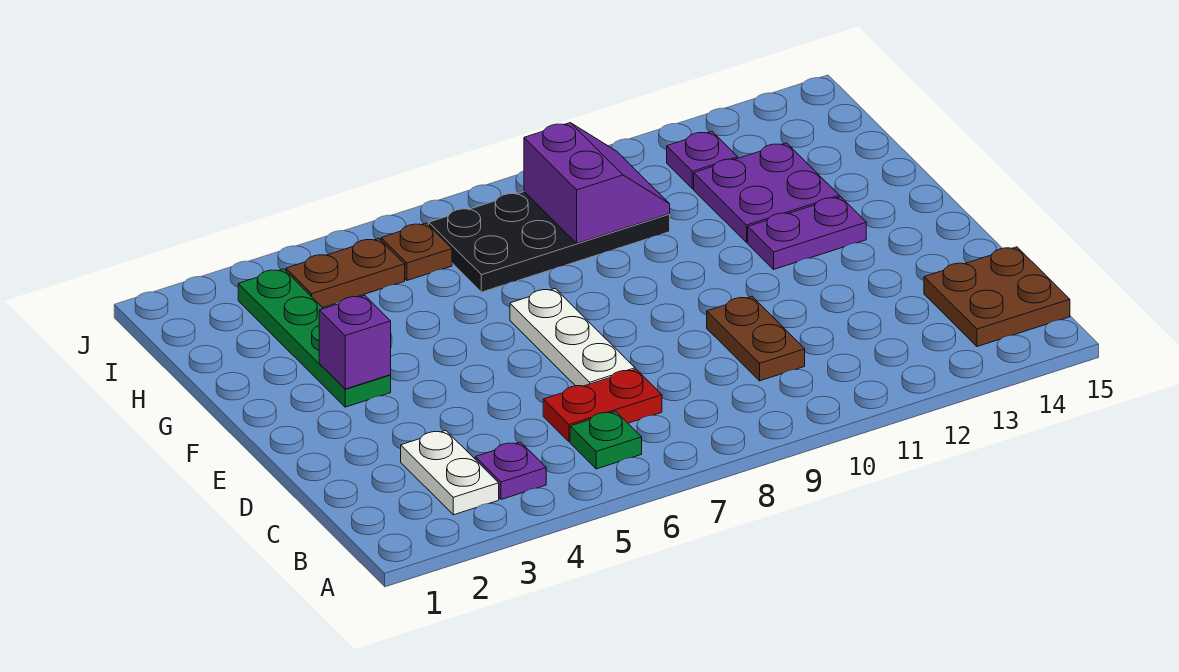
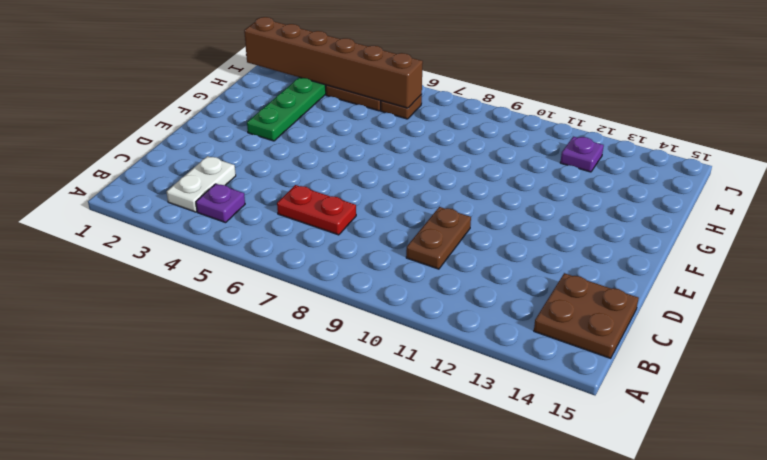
brown 1x6 brick [244,17,423,108] -> none
none -> green 1x1 plate [570,411,642,469]
none -> white 1x3 plate [510,289,635,386]
none -> purple 1x2 plate [748,197,866,269]

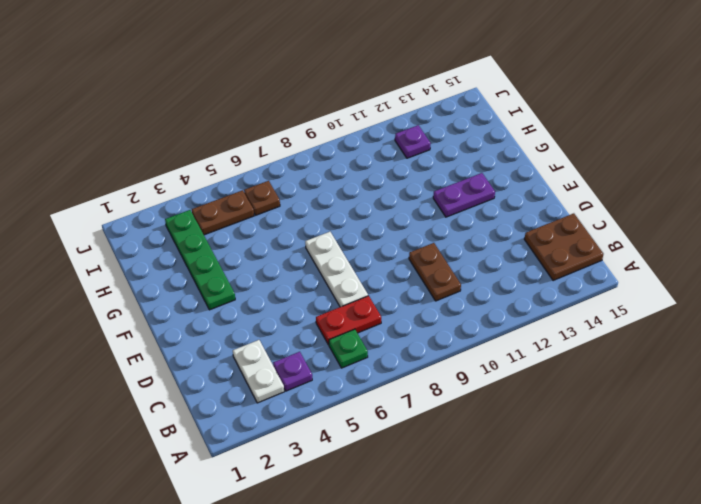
none -> purple 2x2 plate [694,143,839,242]
none -> black 2x4 plate [429,192,670,292]
none -> purple 1x1 brick [319,296,391,389]

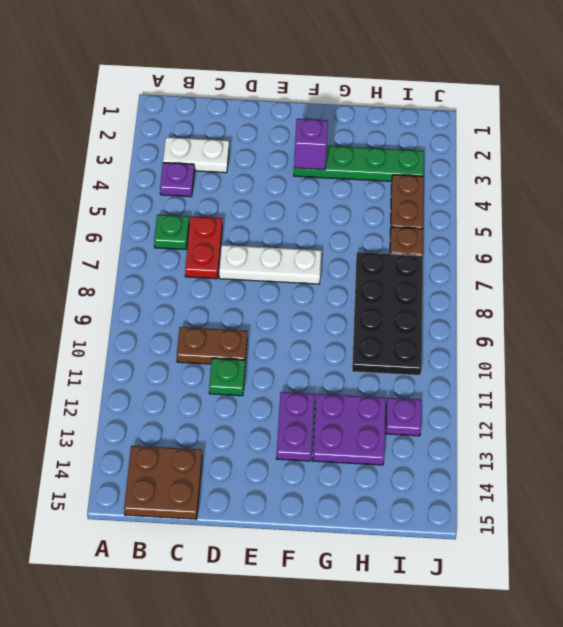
green 1x1 plate [209,358,245,396] -> none
none -> purple 2x2 slope [524,123,670,243]

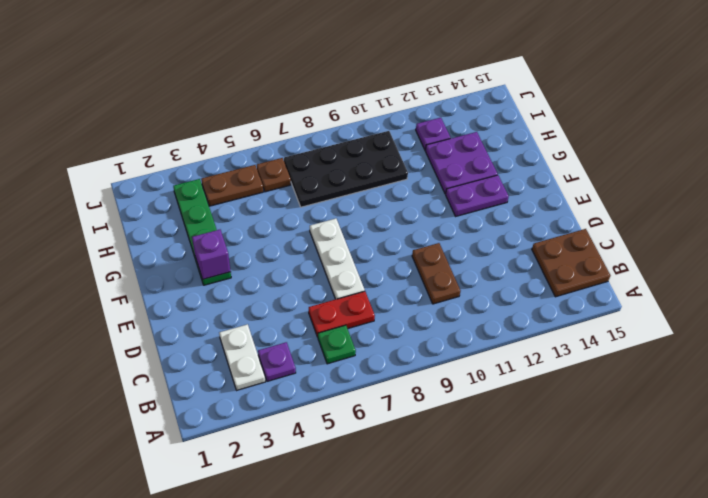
none -> purple 2x2 slope [524,123,670,243]

